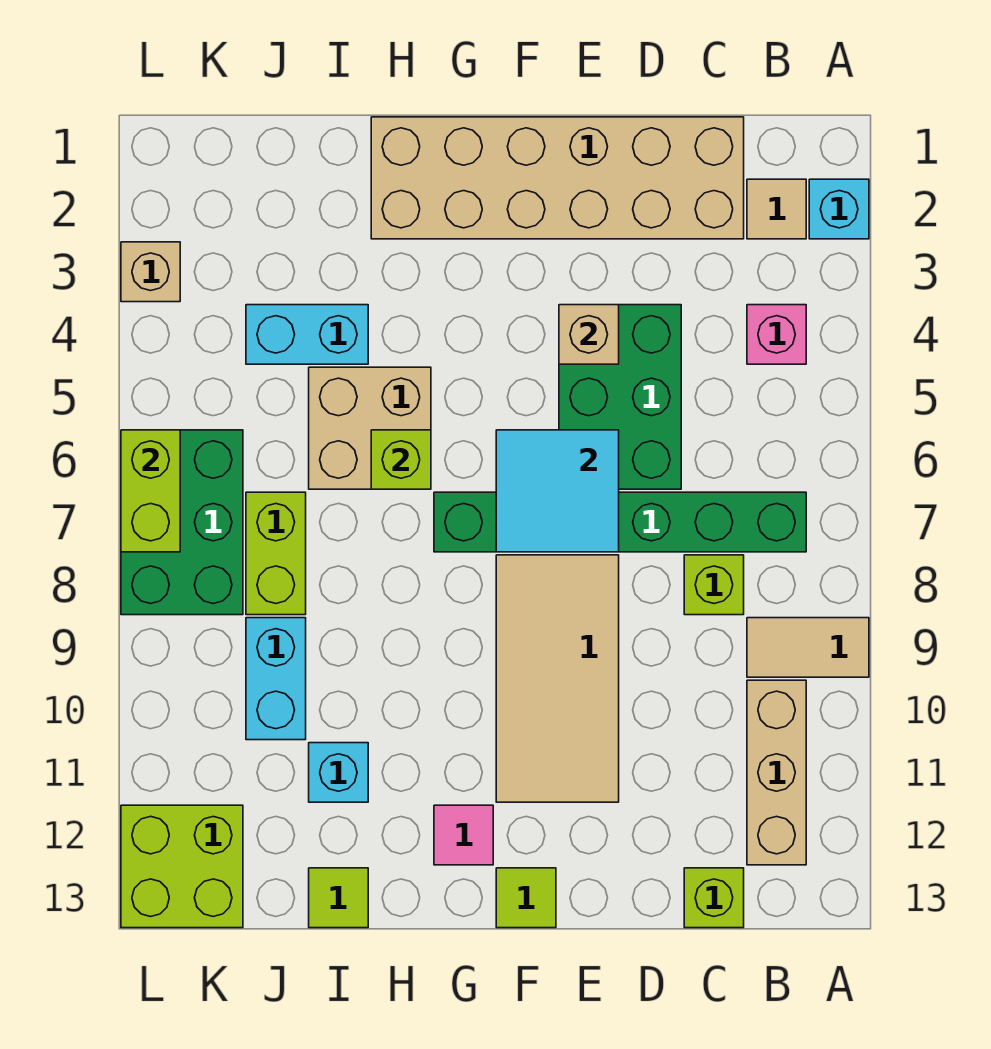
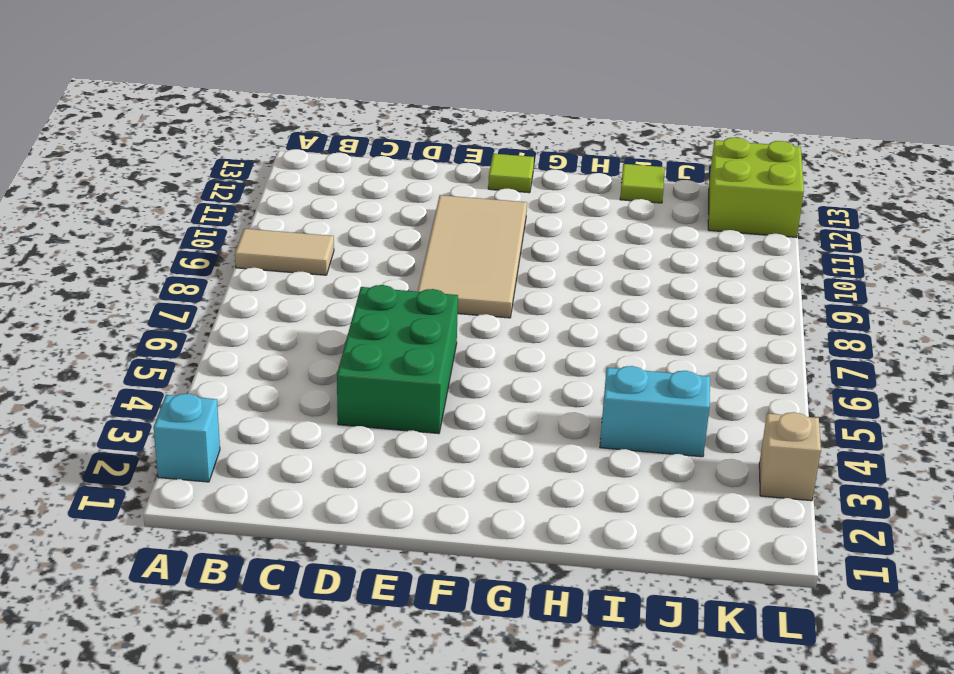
none -> tan 1x1 tile [747,179,806,239]
none -> pink 1x1 brick [747,305,806,364]
none -> green 1x6 brick [434,492,806,552]

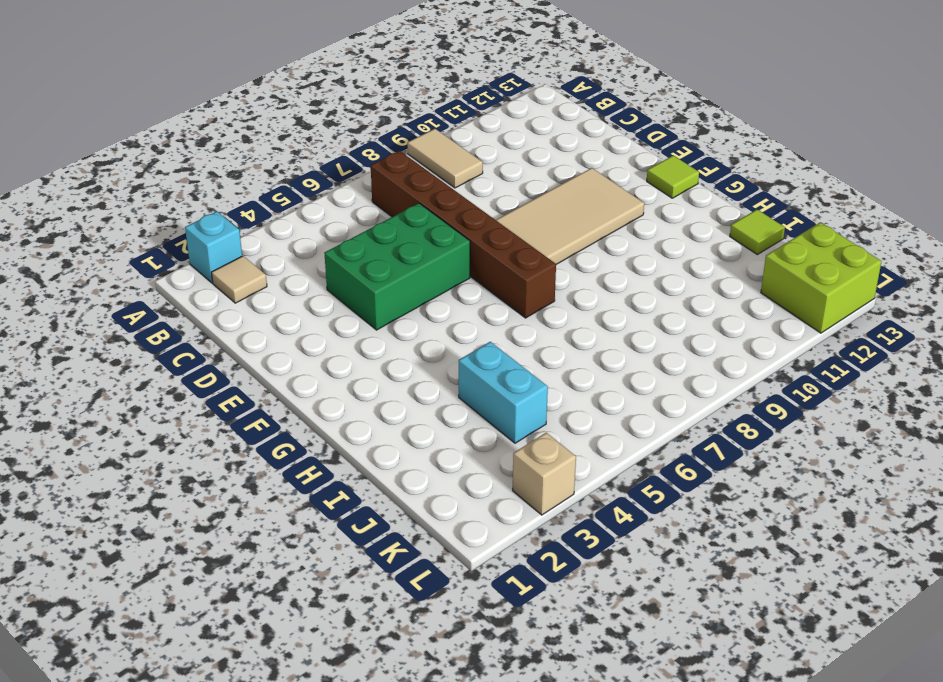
brown 1x6 brick [371,151,556,318] -> green 1x6 brick [434,492,806,552]
none -> pink 1x1 brick [747,305,806,364]
none -> tan 1x3 brick [747,680,806,865]
none -> tan 2x6 brick [371,117,744,239]

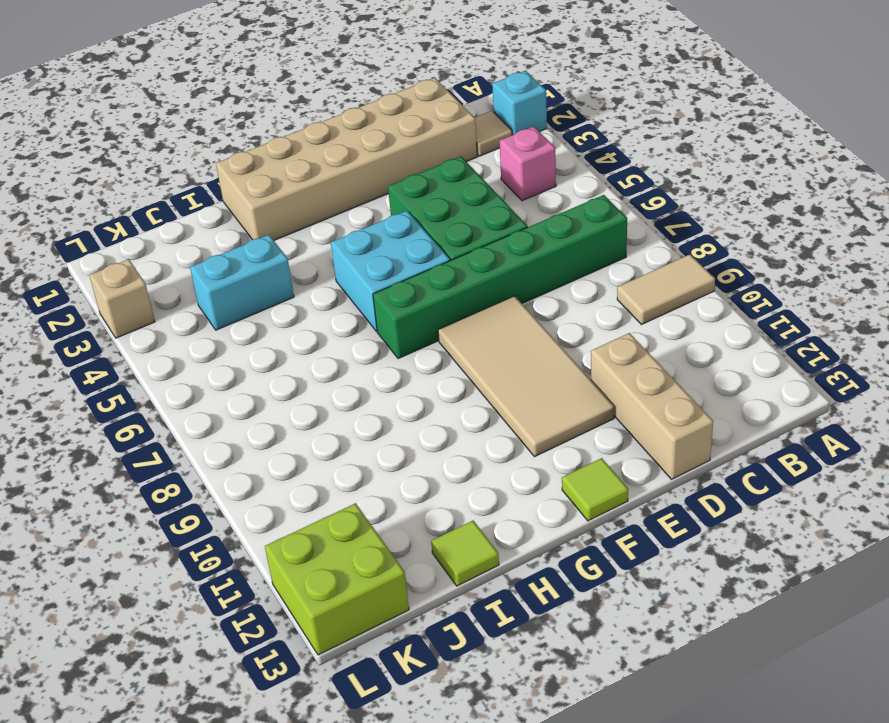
tan 1x3 brick [591,333,713,479] -> tan 1x3 brick moved to [747,680,806,865]
cyan 2x2 brick [331,211,450,331] -> none
none -> lime 1x1 brick [684,555,744,615]
none -> lime 1x1 brick [684,868,744,928]
none -> pink 1x1 tile [434,805,493,865]

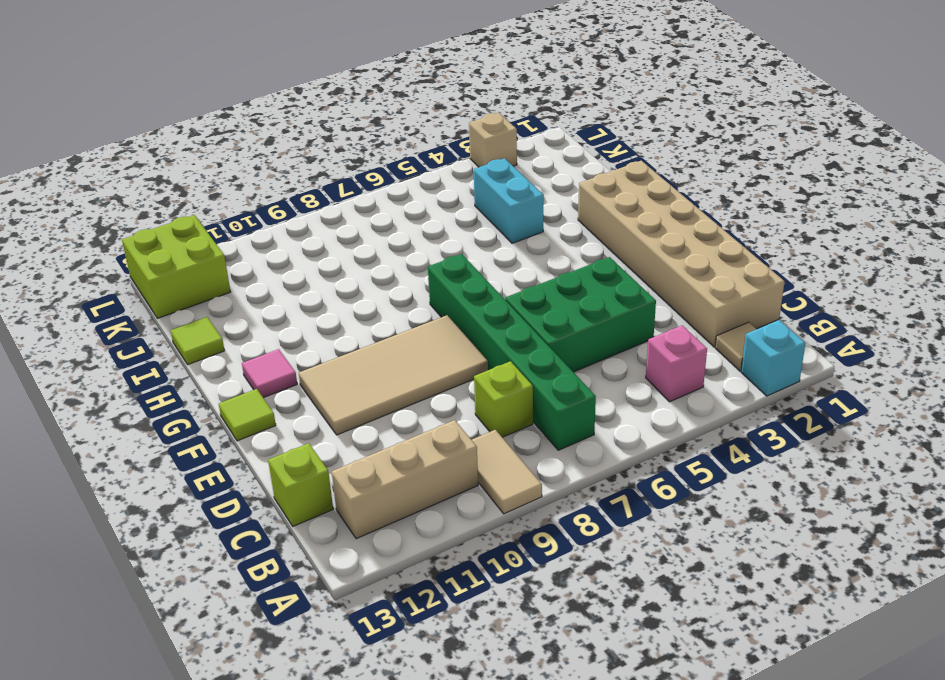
none -> tan 2x2 brick [309,367,431,489]
none -> cyan 1x1 brick [309,743,368,802]
none -> lime 1x2 brick [246,492,306,615]

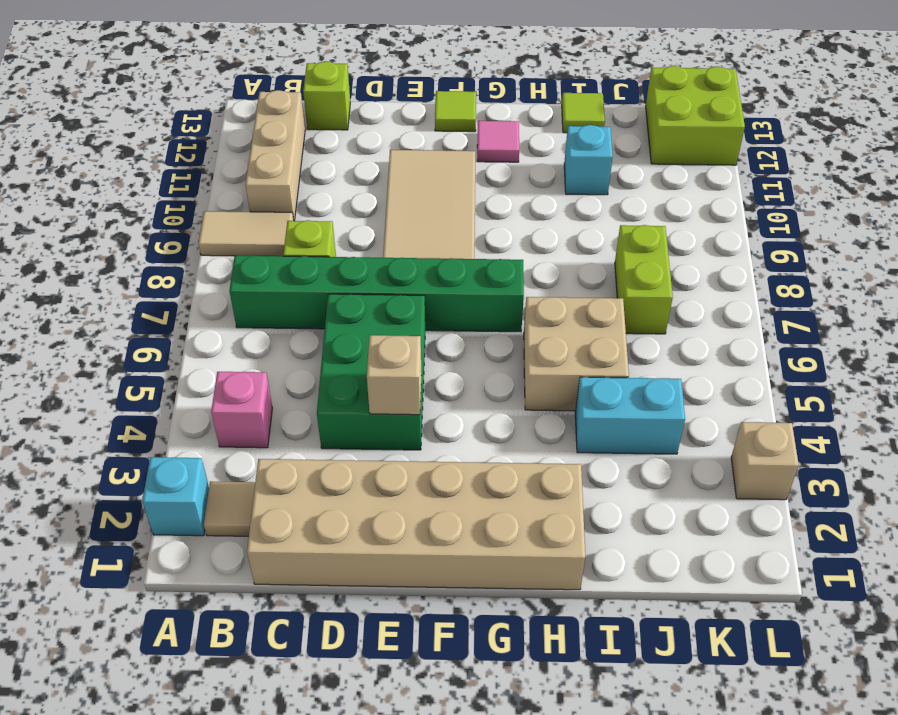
none -> cyan 1x2 brick [246,618,306,740]
none -> green 2x3 brick [121,430,243,615]
none -> cyan 2x2 tile [496,430,619,552]

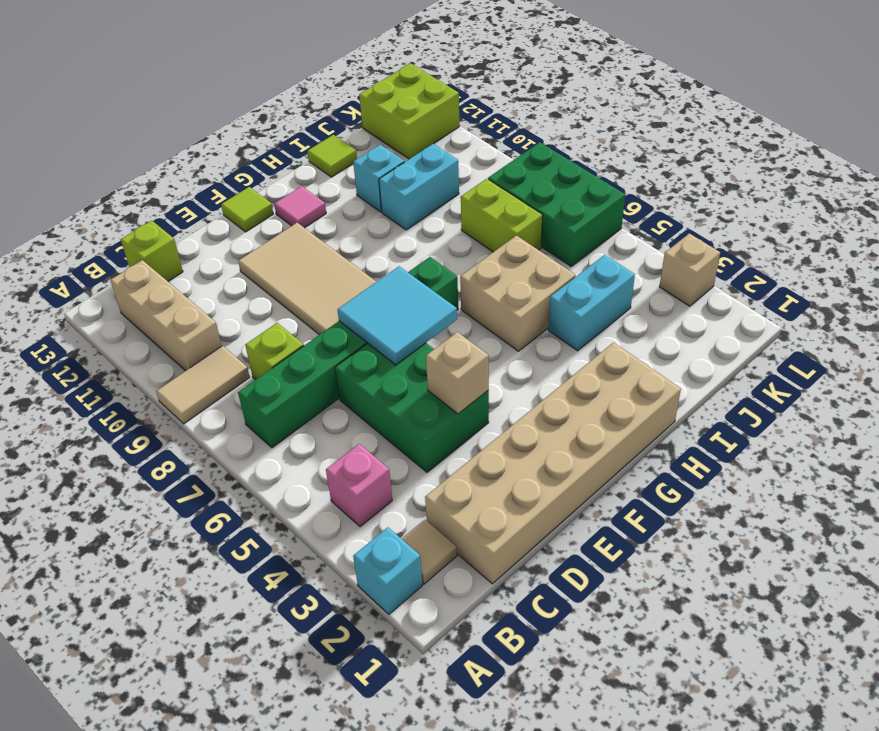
cyan 1x2 brick [379,144,459,230] -> cyan 1x2 brick turned to [246,618,306,740]
none -> lime 1x1 brick [371,430,431,489]
none -> lime 1x2 brick [121,430,180,552]

